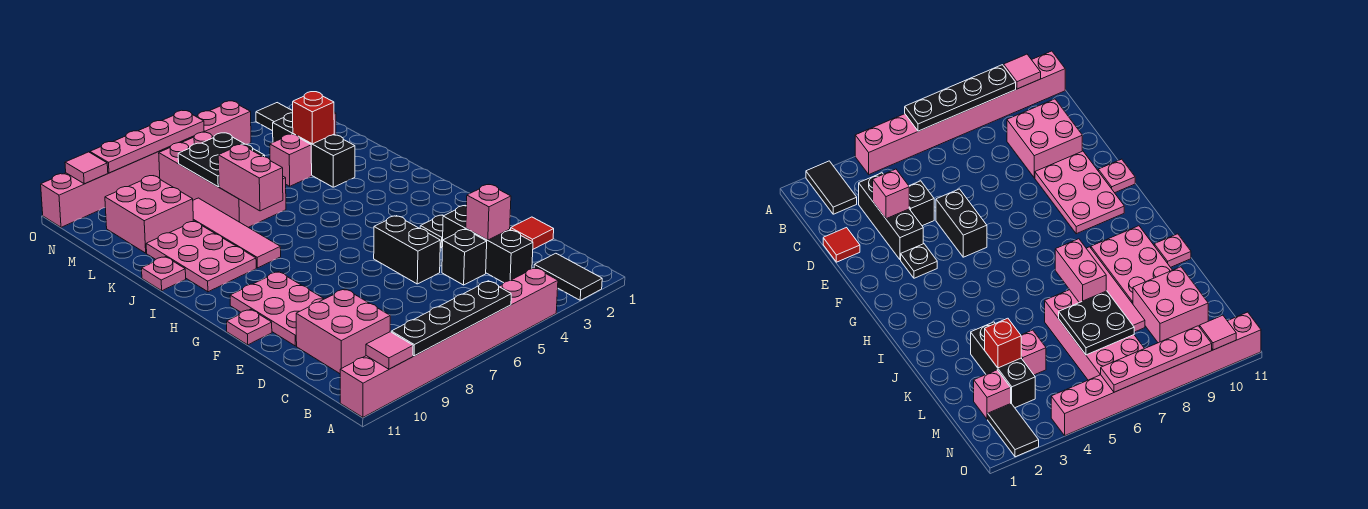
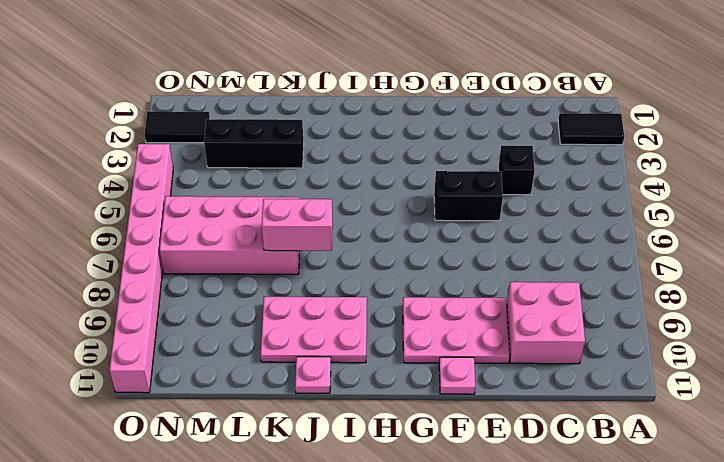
none -> pink 1x8 brick [340,268,558,417]
none -> black 1x3 brick [443,206,533,283]
none -> red 1x1 tile [511,217,554,249]

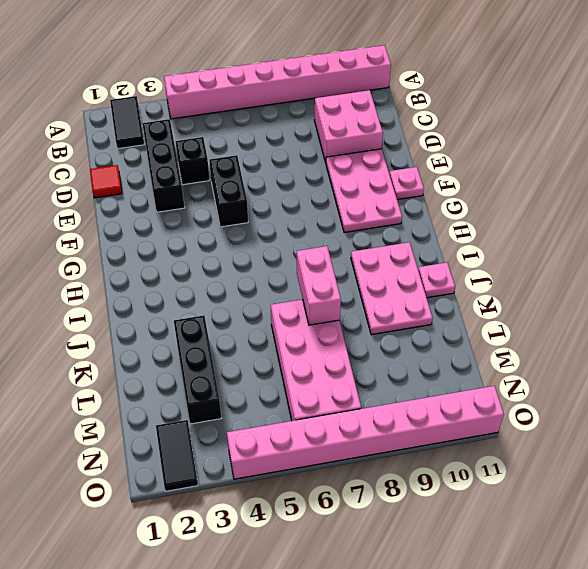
none -> black 1x1 plate [420,215,443,248]
none -> pink 1x4 tile [193,198,281,268]
none -> pink 1x1 brick [270,134,312,186]

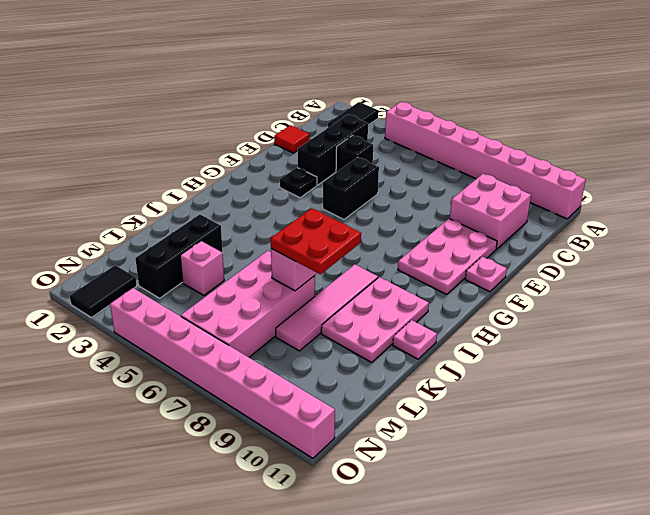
red 2x2 plate [271,208,361,274] -> none
none -> pink 2x2 brick [105,176,194,253]
none -> pink 1x1 brick [974,370,1011,420]
none -> black 1x4 plate [391,281,511,356]

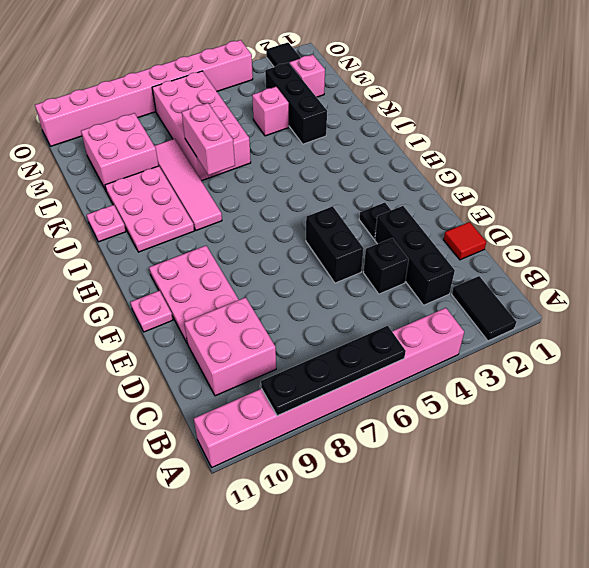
none -> pink 1x1 tile [366,332,413,369]
none -> pink 1x1 brick [466,185,511,240]
none -> red 1x1 brick [292,92,334,144]

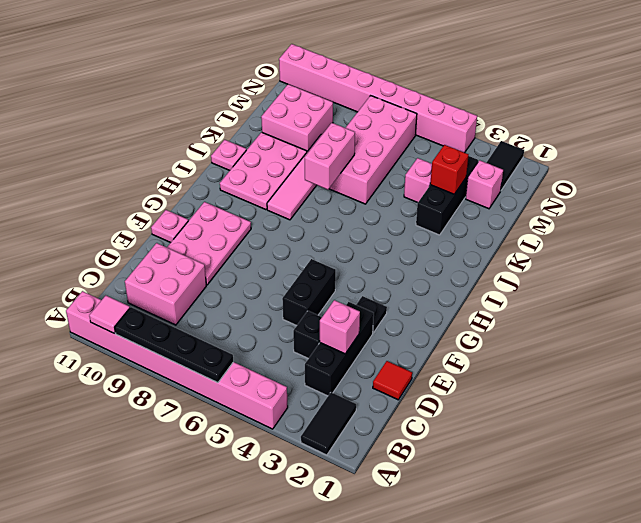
none -> black 2x2 plate [178,133,265,187]
none -> pink 1x4 plate [90,110,204,173]
none -> pink 1x1 tile [65,152,108,184]

